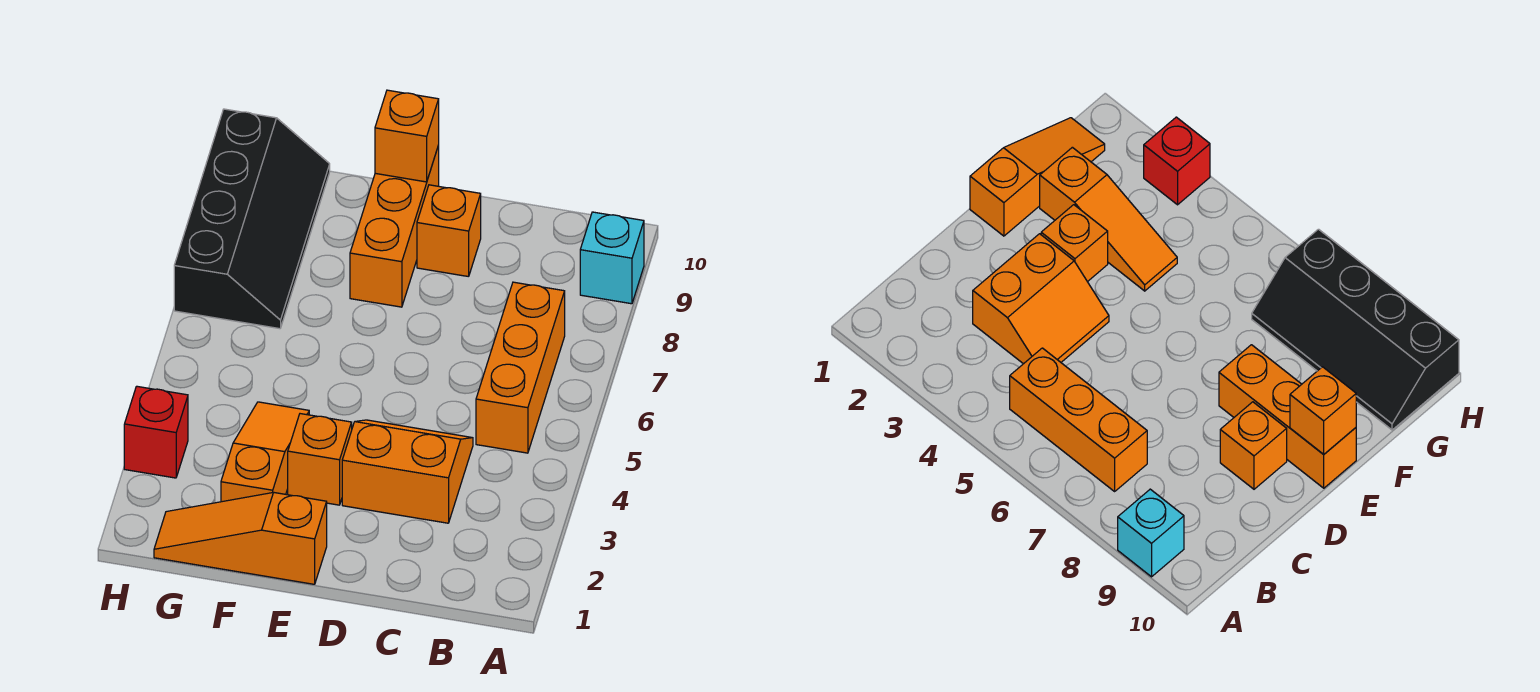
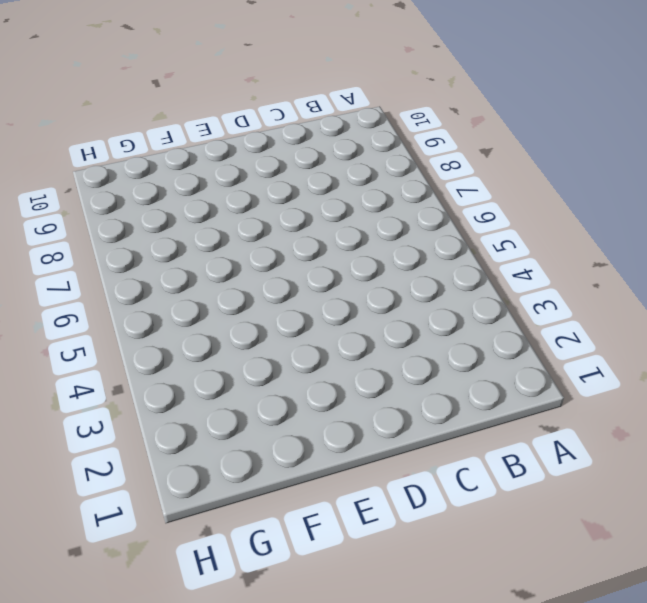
none -> cyan 1x1 brick [580,212,644,304]
none -> orange 1x3 brick [476,282,565,453]

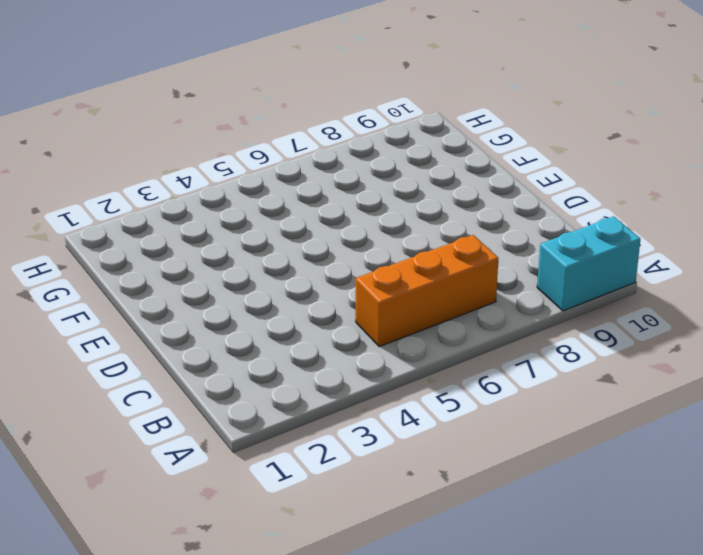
cyan 1x2 brick [537,216,640,311] -> cyan 1x1 brick [580,212,644,304]
none -> orange 2x2 slope [342,420,473,523]
none -> orange 1x1 brick [417,185,481,277]

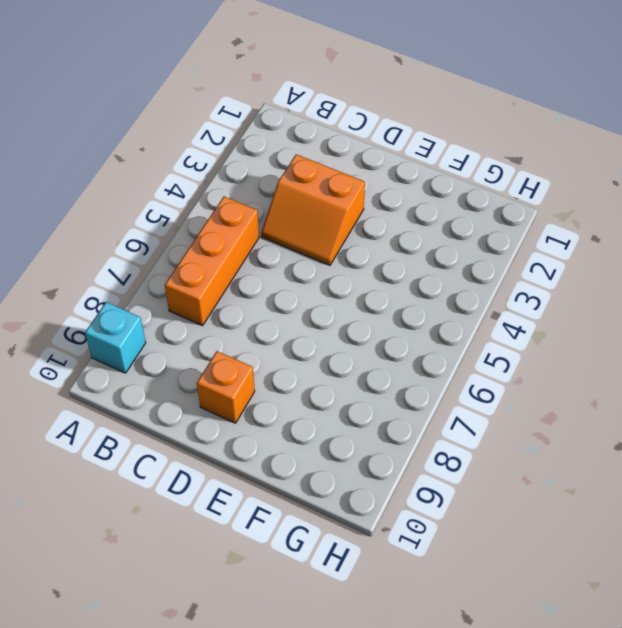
none -> orange 1x3 slope [154,492,327,584]
none -> orange 1x1 brick [288,414,352,505]

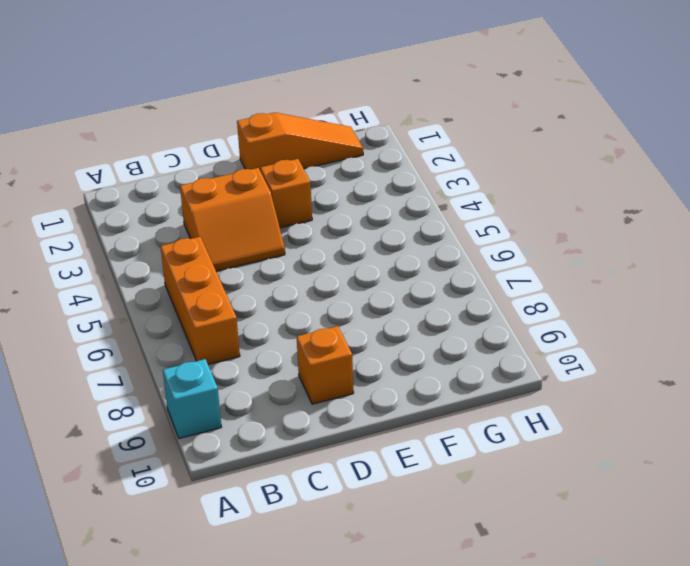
none -> orange 1x3 brick [350,145,439,307]
none -> orange 1x3 slope [221,402,309,502]

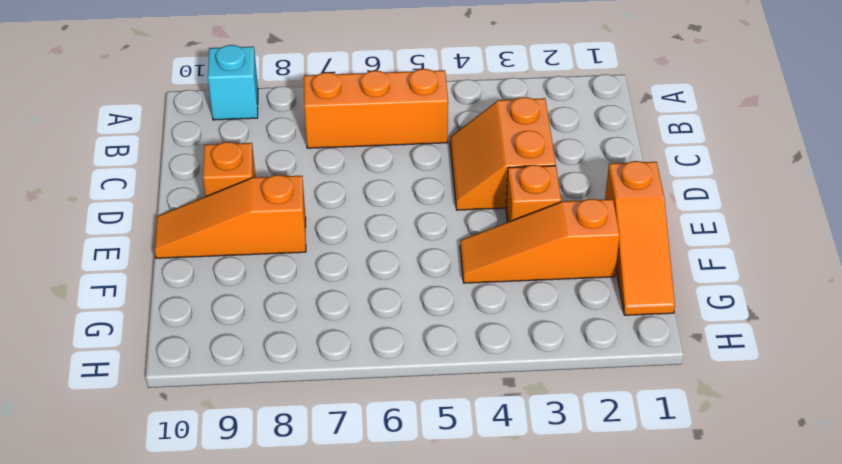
orange 1x3 slope [155,175,306,258] -> orange 1x3 brick [350,145,439,307]
none -> black 2x4 slope [174,109,330,329]
none -> red 1x1 brick [124,386,188,478]

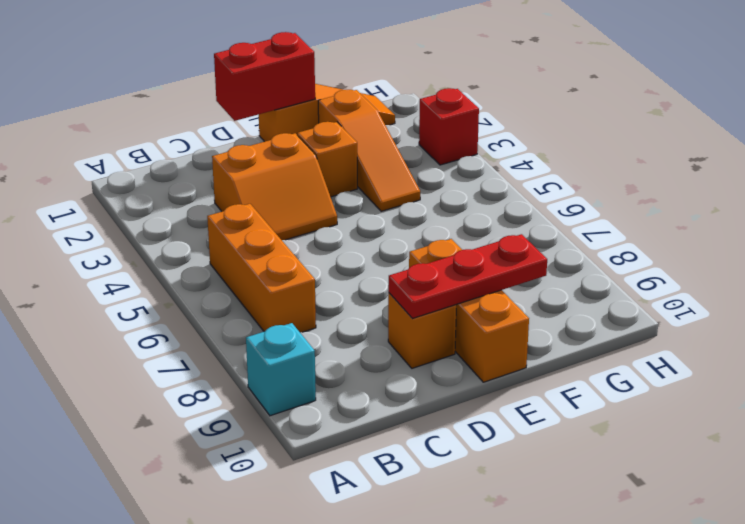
red 1x2 brick [214,32,315,121] -> none
red 1x3 plate [388,234,547,319] -> none
none -> black 2x4 slope [174,109,330,329]
none -> orange 1x1 brick [375,90,439,182]

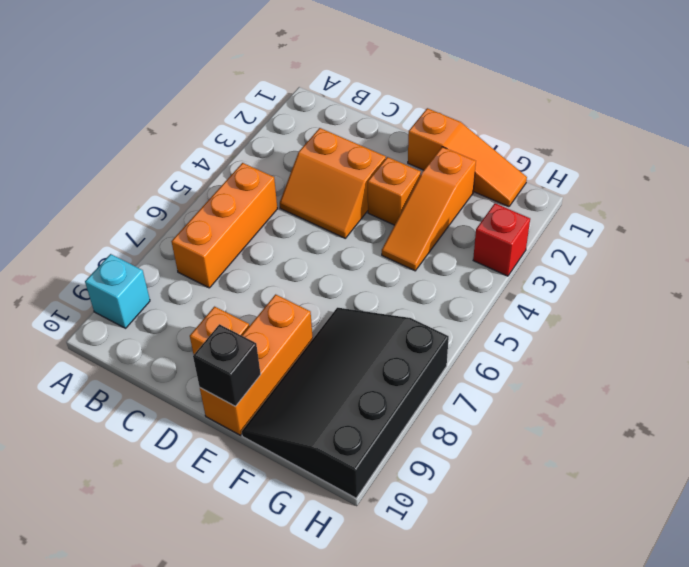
black 1x1 brick [193,324,261,406] -> orange 1x1 brick [375,90,439,182]
black 3x4 slope [242,308,449,498] -> black 2x4 slope [174,109,330,329]

